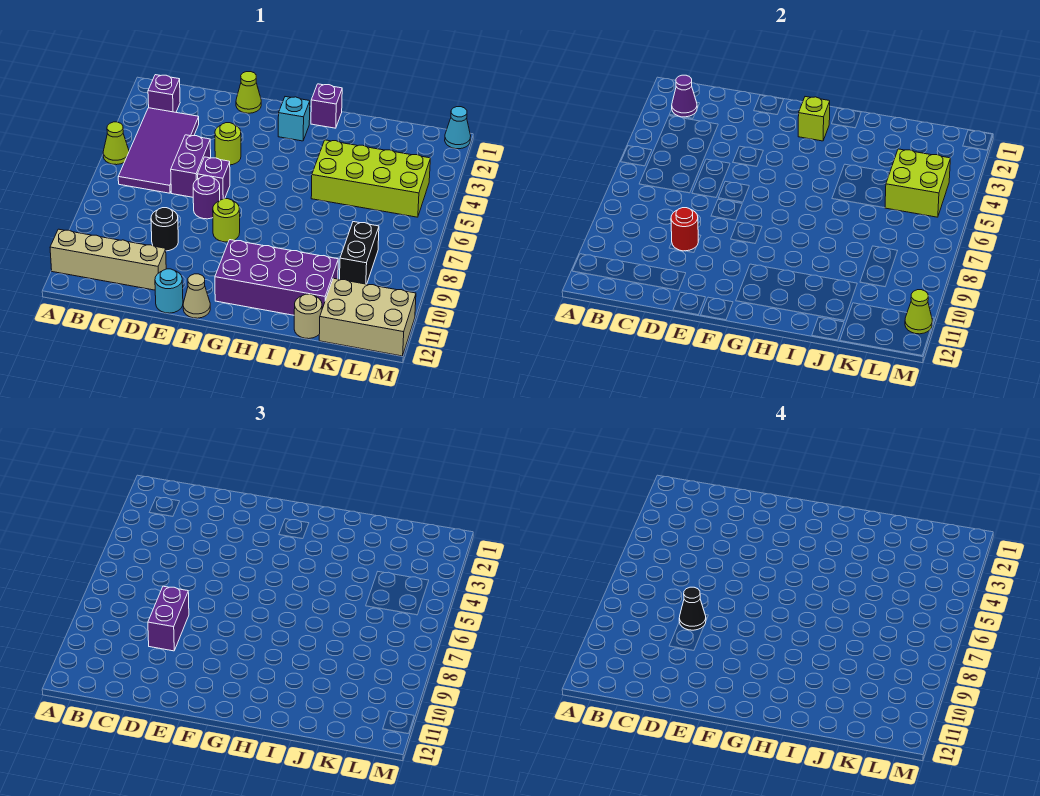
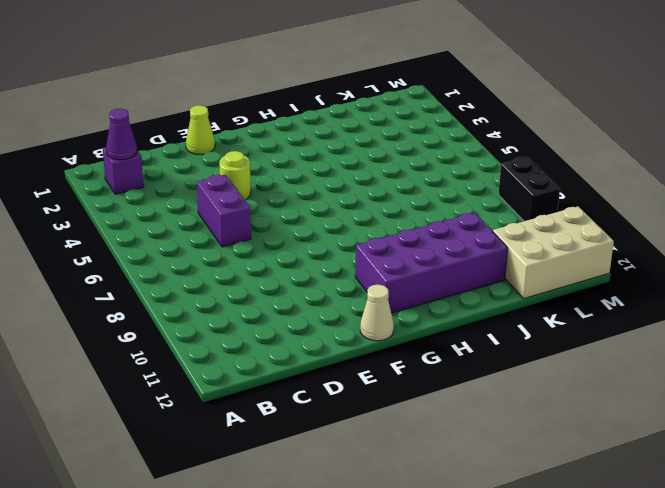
black 1x2 brick [499,157,560,221] -> black 1x2 brick moved to [340,222,379,284]
none -> lime 1x1 cone [103,122,129,165]
none -> tan 1x4 brick [50,229,166,290]
none -> purple 2x4 tile [118,108,199,193]

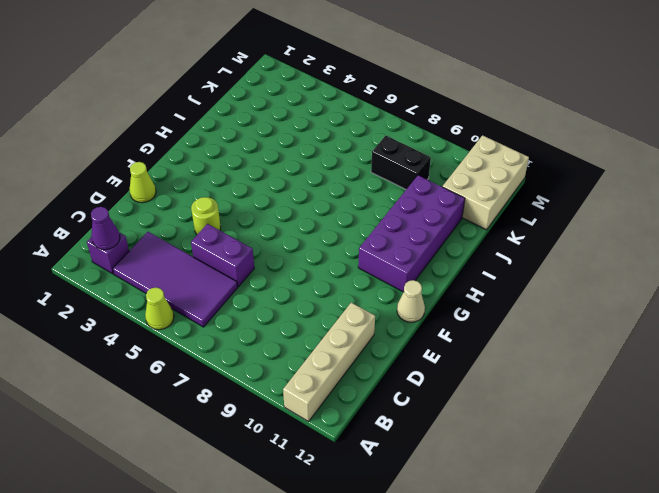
none -> black 1x1 round brick [151,208,178,251]
none -> purple 1x1 brick [197,157,230,200]
none -> purple 1x1 round brick [193,176,220,219]

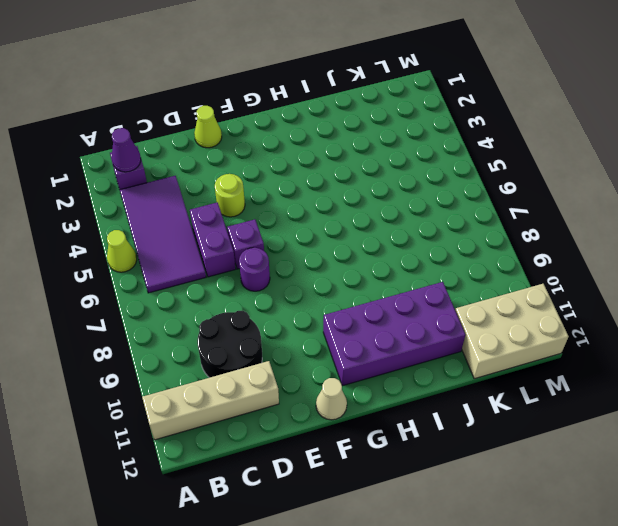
black 2x2 round brick [197,311,262,378] -> black 1x1 round brick [151,208,178,251]
none -> cyan 1x1 round brick [155,269,183,313]
none -> lime 1x1 round brick [213,199,240,242]
none -> cyan 1x1 brick [278,97,310,141]

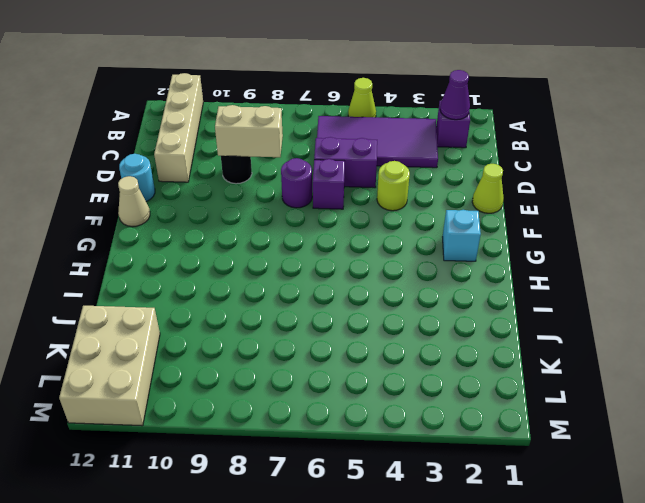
tan 1x2 brick [215,105,283,157] -> red 1x1 round brick [671,208,698,251]
none -> lime 1x1 round brick [213,199,240,242]
none -> purple 2x4 brick [215,240,338,315]
none -> purple 1x1 brick [311,84,342,128]

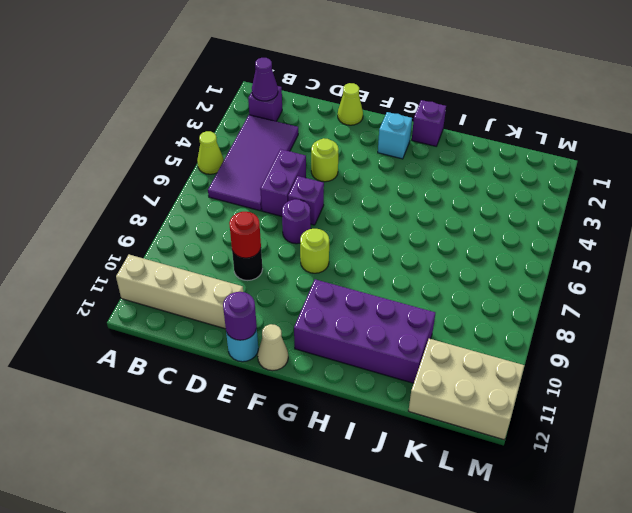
purple 1x1 round brick [223,292,257,340] -> none
none -> lime 2x4 brick [311,140,430,217]
none -> tan 1x1 round brick [294,294,322,339]
none -> black 1x2 brick [340,222,379,284]

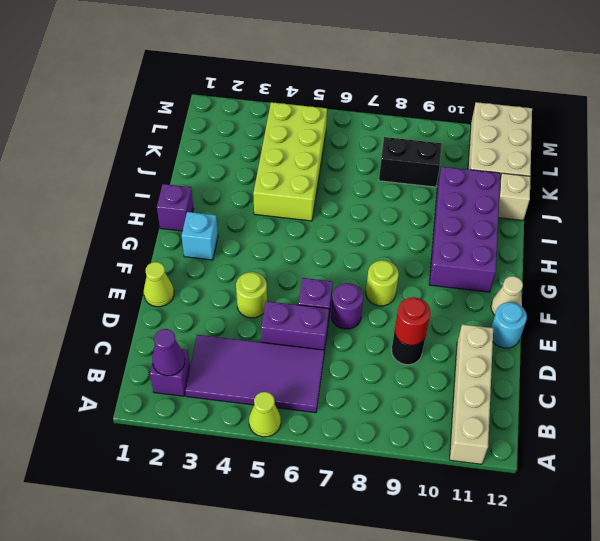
tan 1x1 brick [498,173,531,220] -> tan 1x1 round brick [294,294,322,339]
none -> cyan 1x1 cone [445,107,471,149]
none -> lime 1x1 brick [798,97,830,141]
none -> lime 2x2 brick [885,149,950,217]

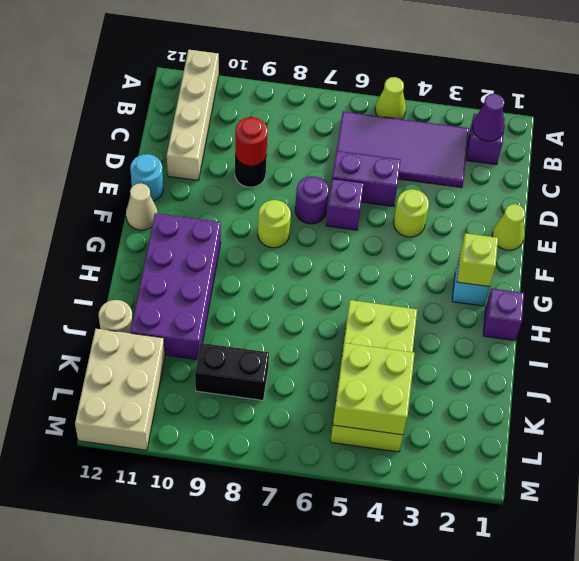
none -> cyan 1x1 cone [445,107,471,149]
none -> lime 1x1 cone [905,290,932,334]
none -> purple 1x2 brick [148,586,189,651]

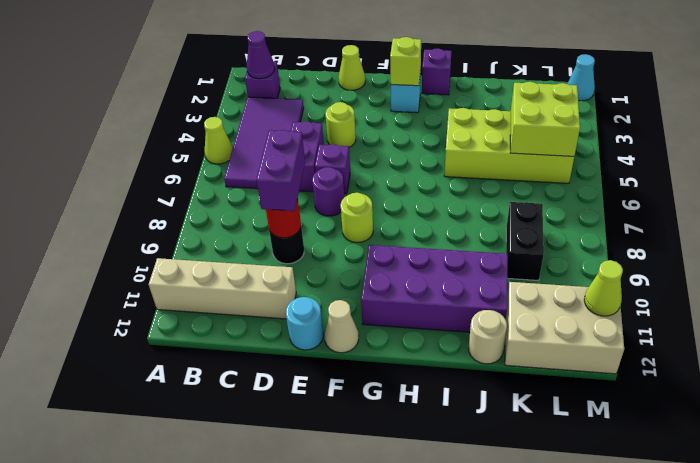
none -> black 1x1 cone [679,587,706,630]

